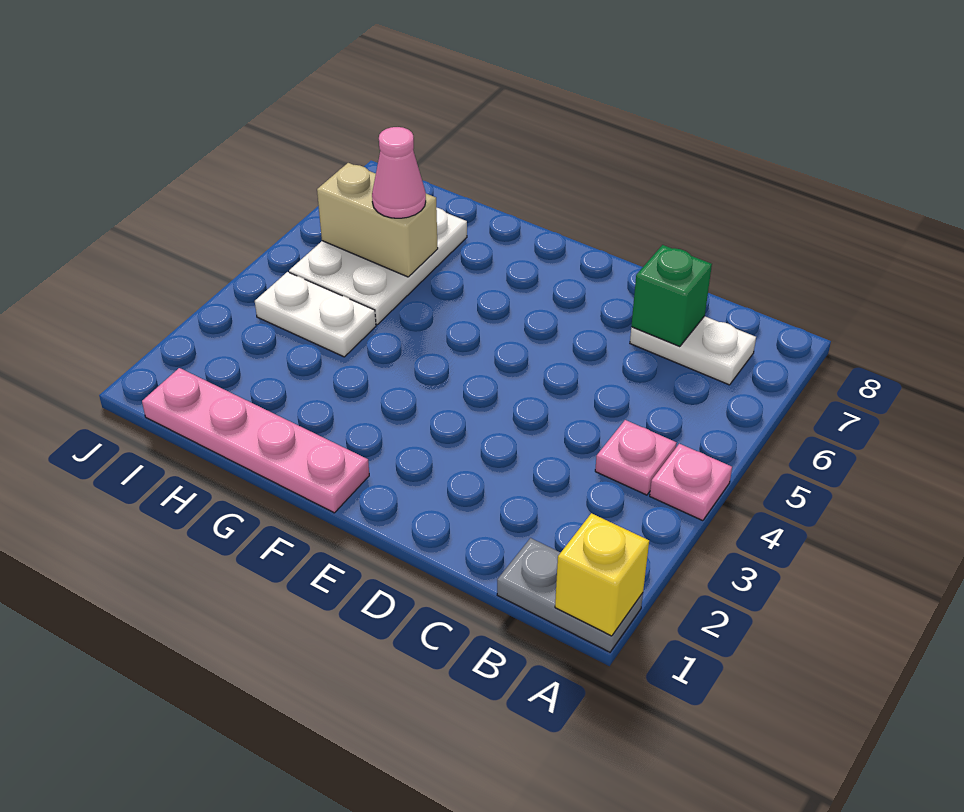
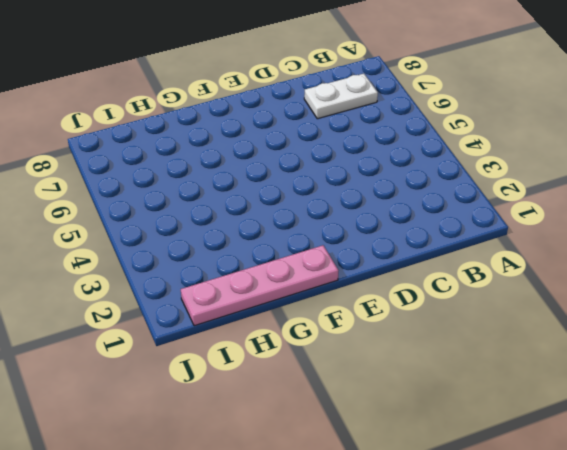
none -> grey 1x2 plate [497,538,643,652]
none -> pink 1x1 plate [650,444,732,521]

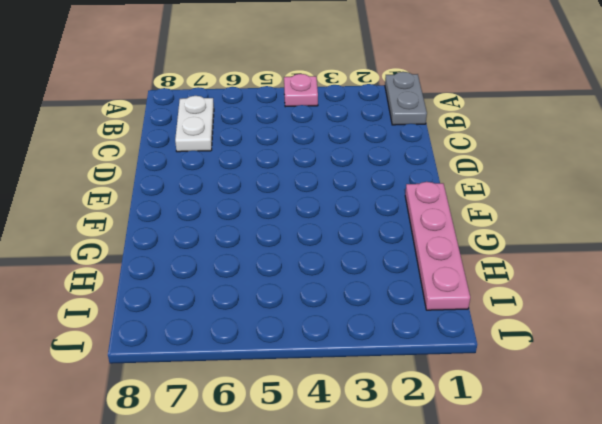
none -> pink 1x1 plate [595,420,676,495]
none -> white 1x2 plate [255,272,376,357]

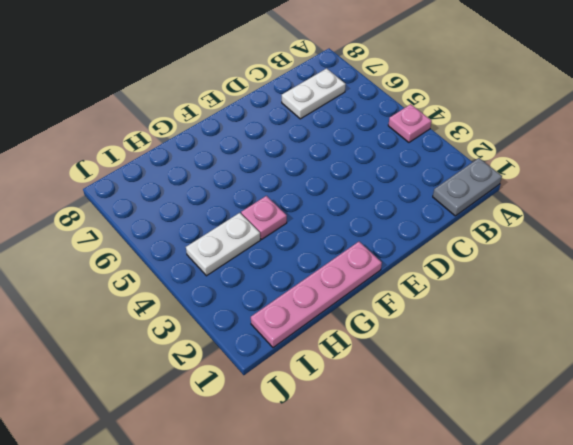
pink 1x1 plate [241,196,287,239] -> pink 1x1 plate moved to [595,420,676,495]
none -> white 2x3 plate [289,208,467,325]
none -> yellow 1x1 brick [555,513,649,636]

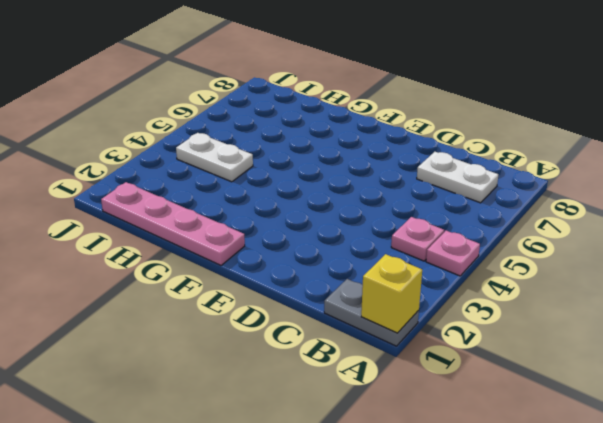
none -> white 2x3 plate [289,208,467,325]
none -> green 1x1 brick [631,245,712,347]

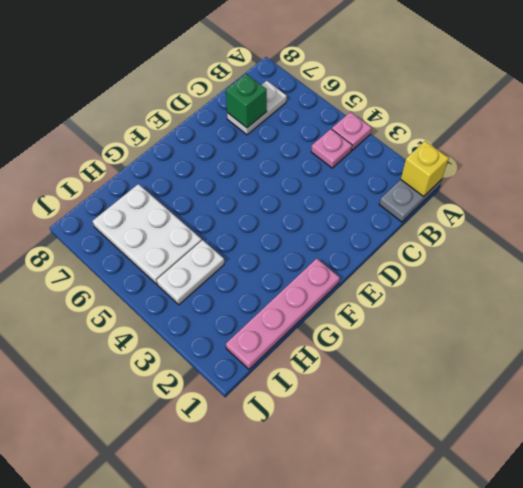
none -> tan 1x2 brick [317,163,438,277]
none -> pink 1x1 cone [372,127,426,218]

